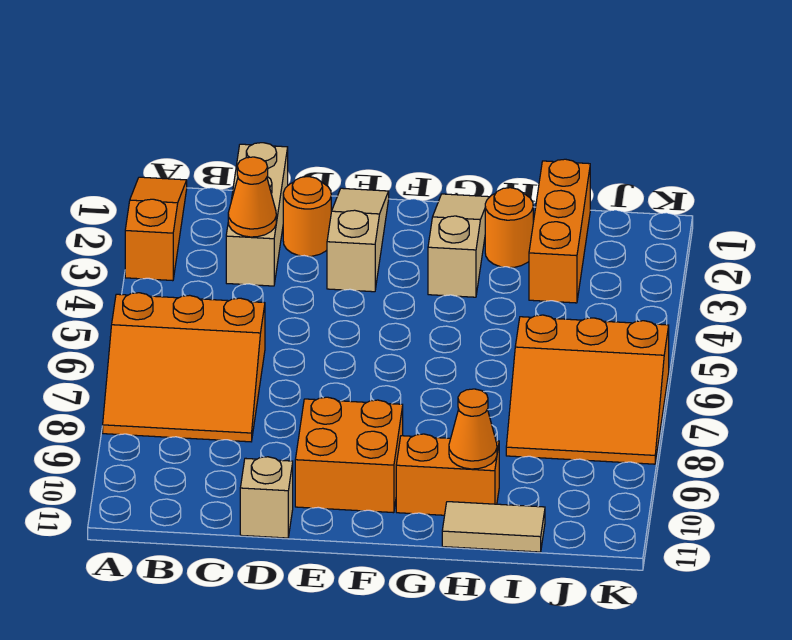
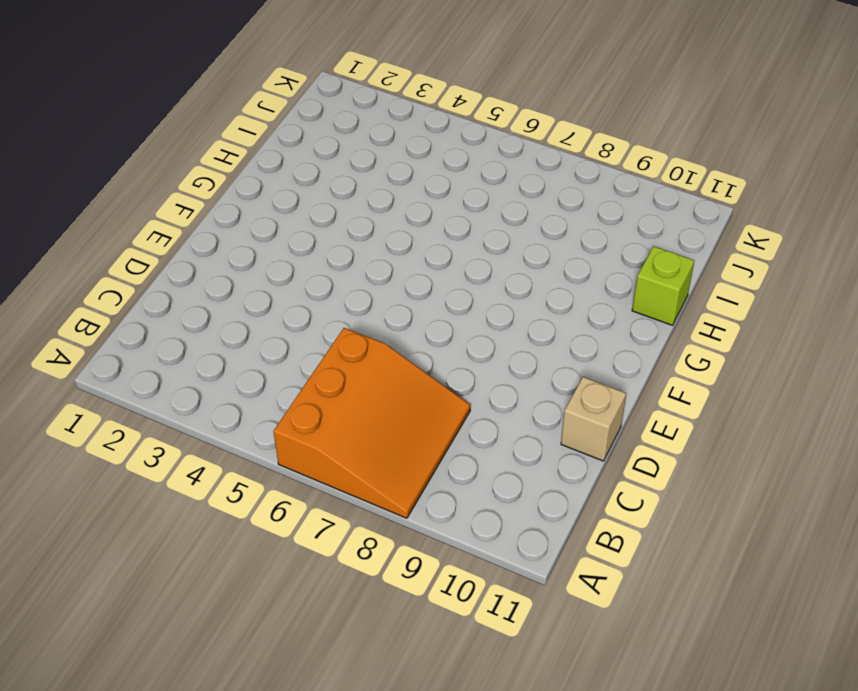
lime 1x1 brick [632,246,694,325] -> tan 1x2 tile [442,502,545,552]
none -> orange 1x3 slope [125,177,187,281]
none -> tan 1x3 brick [226,143,288,286]
none -> orange 1x1 round brick [283,177,331,256]

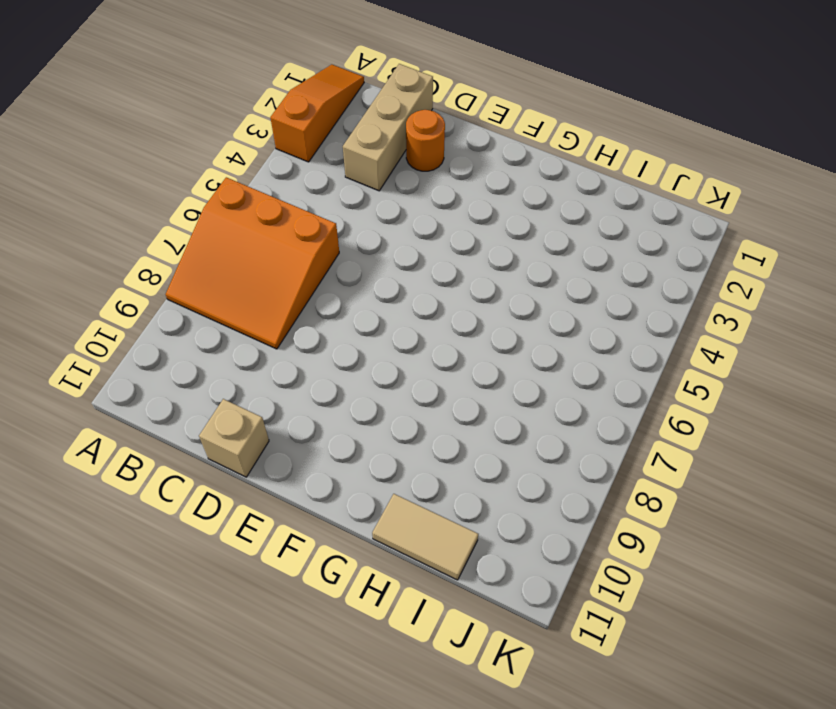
none -> tan 1x3 slope [327,188,389,292]
none -> orange 2x2 brick [295,397,403,513]
none -> tan 1x3 slope [428,194,489,297]

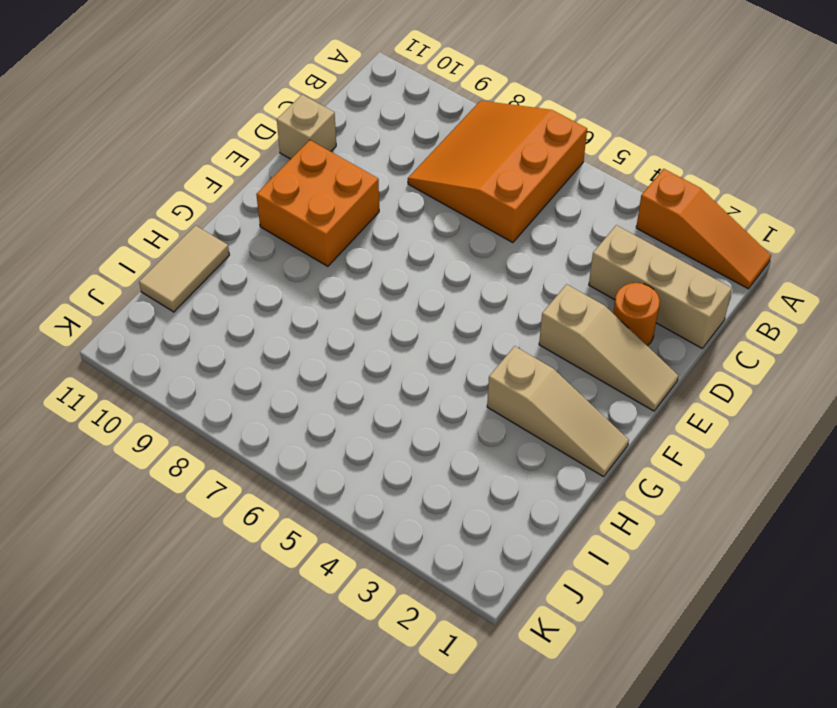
none -> orange 1x2 brick [396,434,499,515]
none -> orange 1x1 round brick [485,188,533,268]
none -> orange 1x3 brick [529,159,590,303]

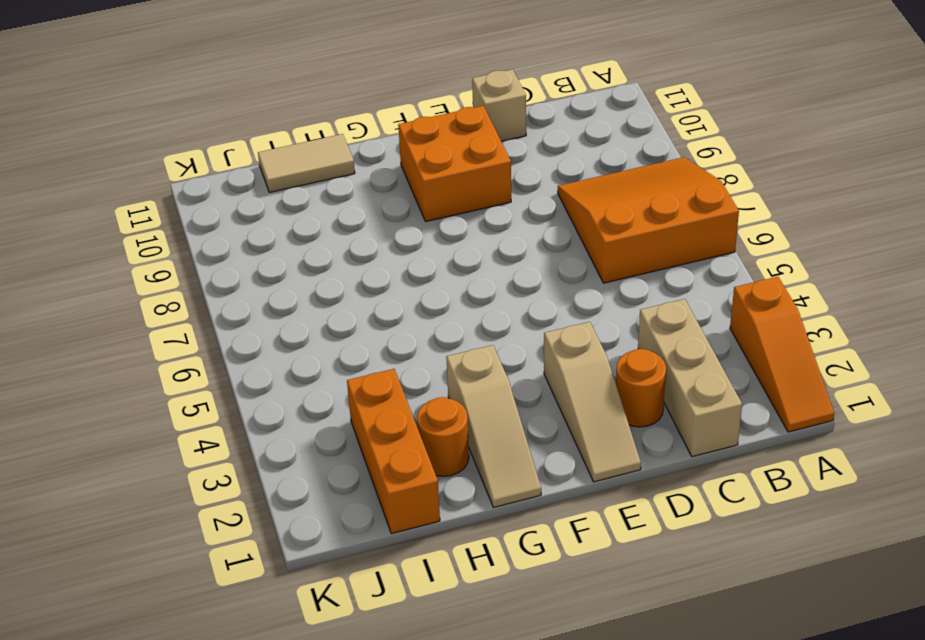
none -> orange 1x2 brick [396,434,499,515]
none -> orange 3x3 slope [506,315,669,464]
none -> orange 1x1 cone [228,157,276,237]

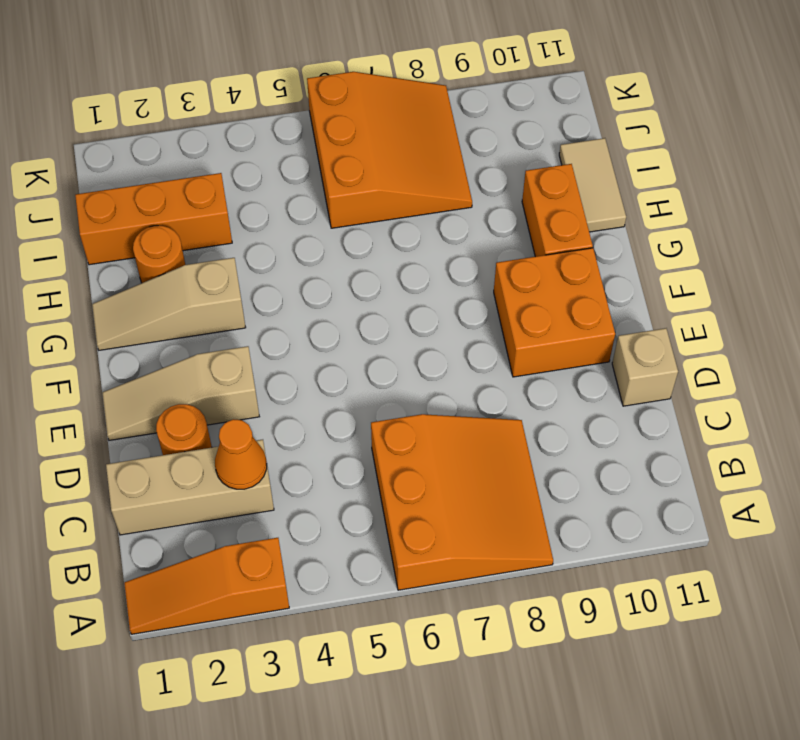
none -> orange 1x1 cone [449,389,497,469]

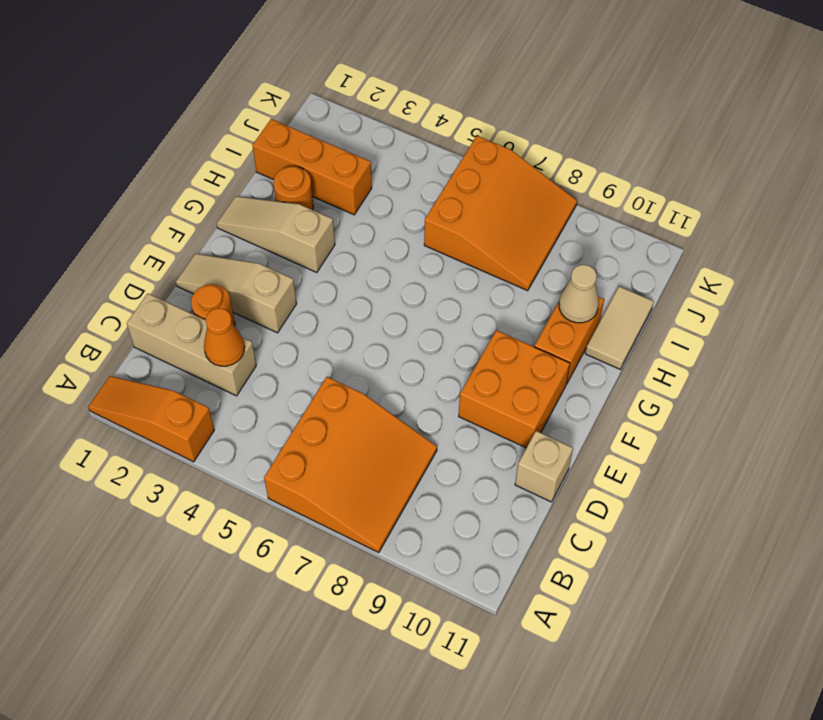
tan 1x1 cone [559,265,599,323] -> orange 1x1 cone [449,389,497,469]

